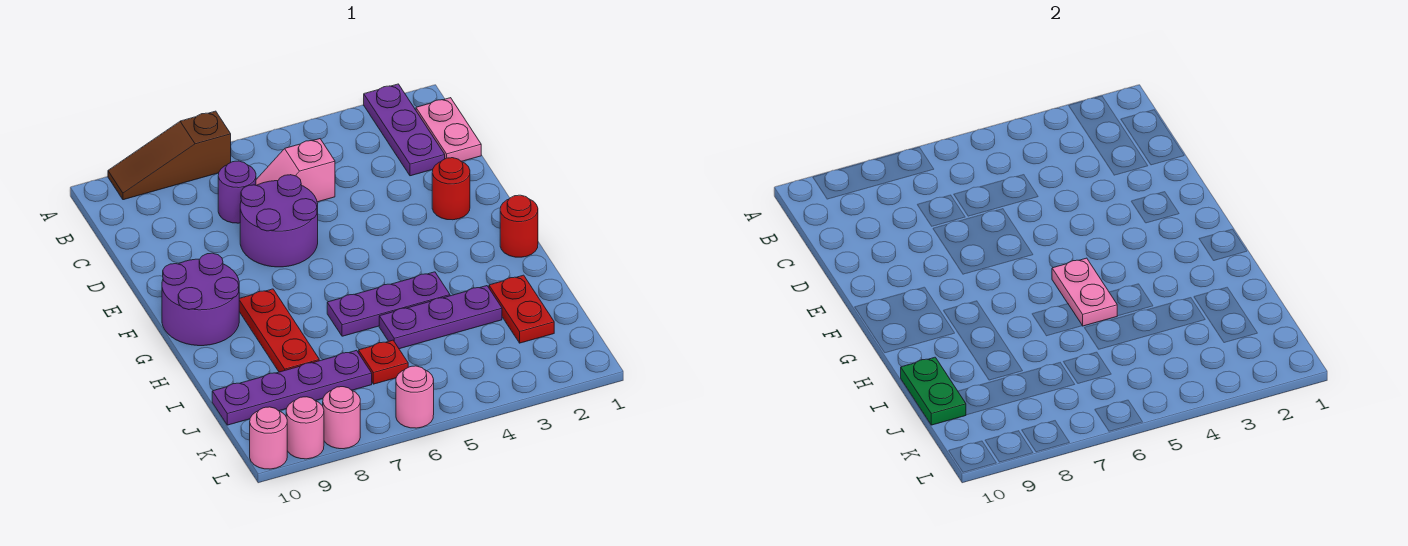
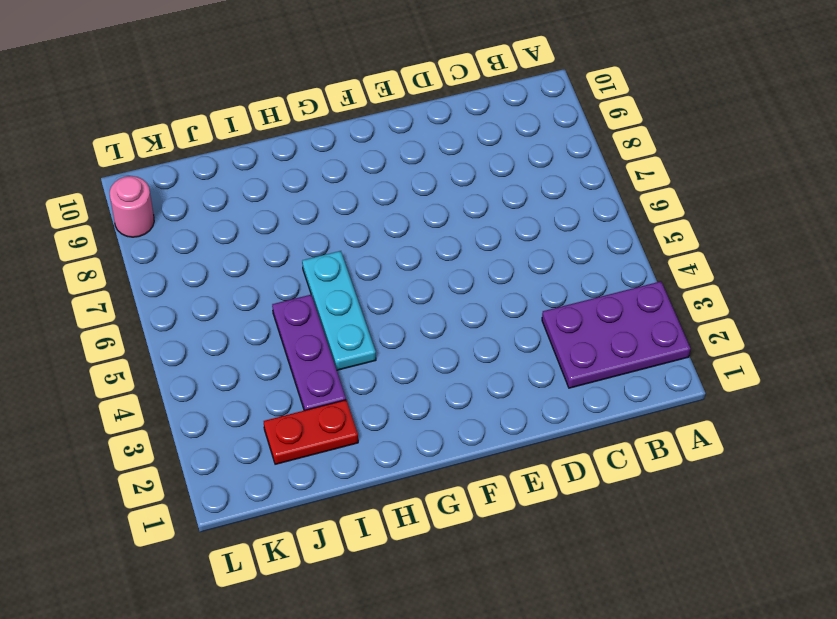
purple 2x3 plate [542,281,691,388] -> purple 1x3 plate [364,84,445,176]
cyan 1x3 plate [302,251,376,370] -> purple 1x3 plate [327,272,450,336]
none -> brown 1x3 slope [108,111,231,200]
none -> pink 1x2 plate [416,98,481,161]
none -> pink 1x2 slope [256,139,335,202]

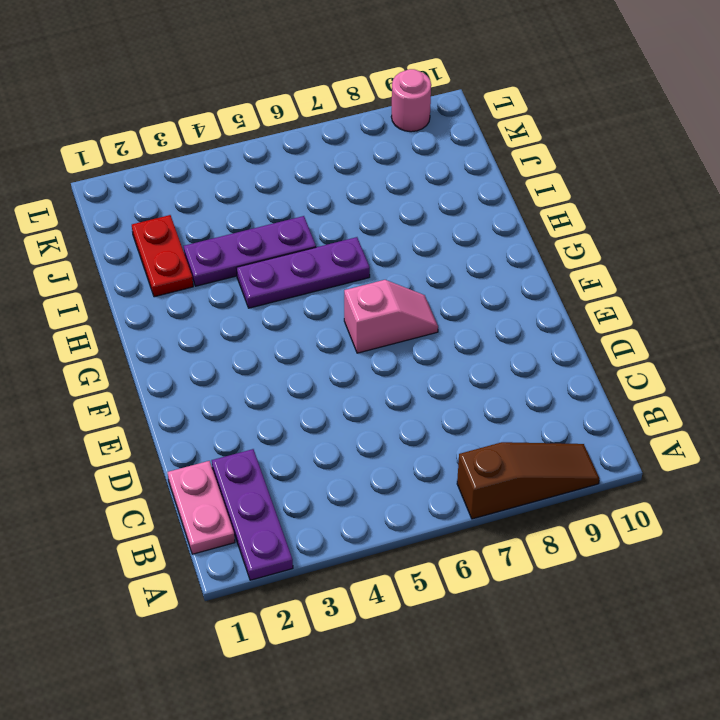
pink 1x2 slope [344,280,438,353] -> pink 1x2 slope moved to [256,139,335,202]
none -> purple 1x1 round brick [218,161,256,223]
none -> purple 2x2 round brick [240,175,318,267]
none -> red 1x1 round brick [432,158,470,220]

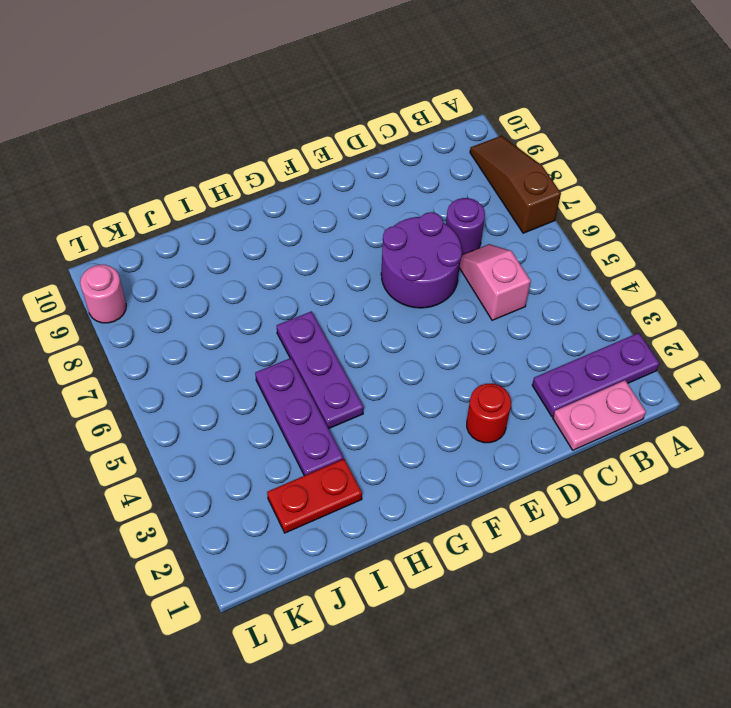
none -> purple 2x2 round brick [162,253,239,346]
none -> red 1x1 round brick [500,195,538,257]
none -> red 1x3 plate [239,289,319,372]

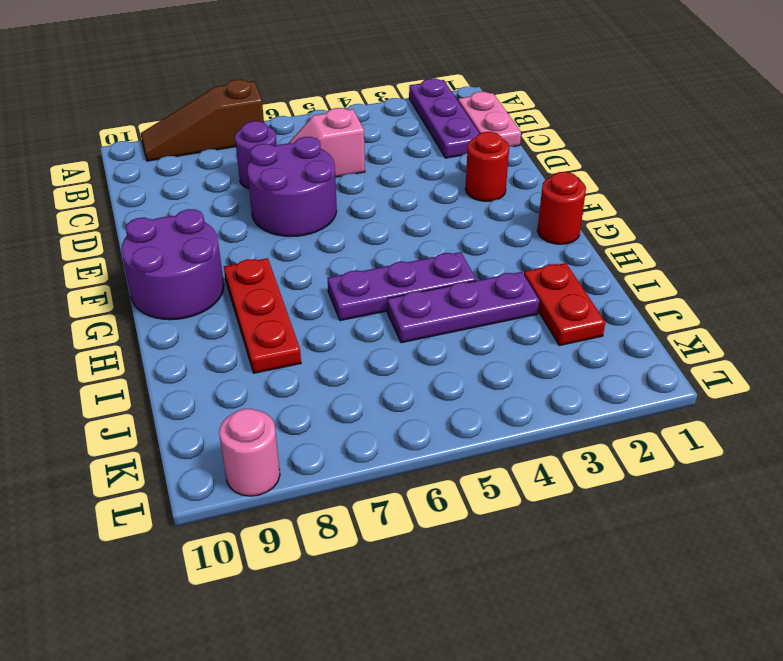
none -> red 1x1 plate [359,340,408,384]
none -> purple 1x4 plate [212,350,372,425]
none -> pink 1x1 round brick [396,366,434,428]

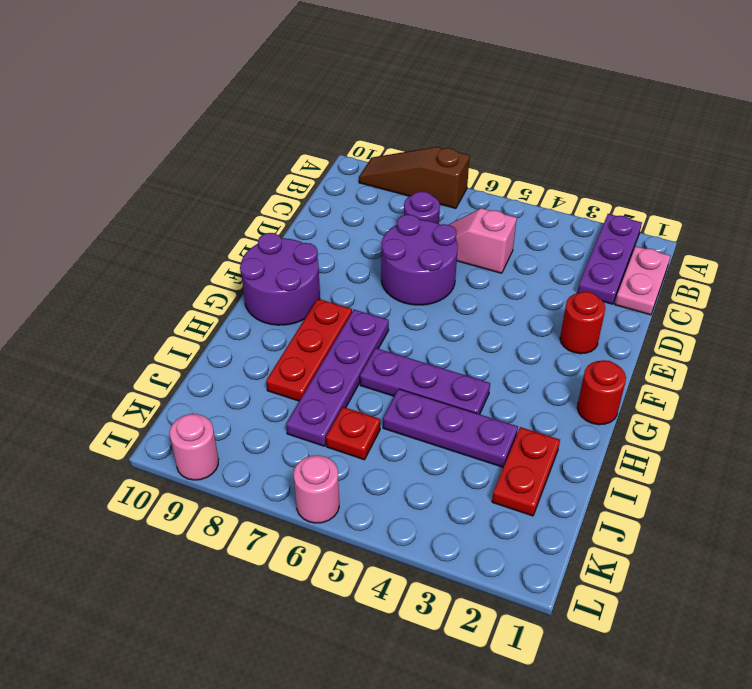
purple 1x4 plate [286,310,389,446] -> purple 1x4 plate turned to [212,350,372,425]
none -> pink 1x1 round brick [323,387,360,449]
none -> pink 1x1 round brick [250,407,287,469]
none -> pink 1x2 plate [1052,258,1117,326]

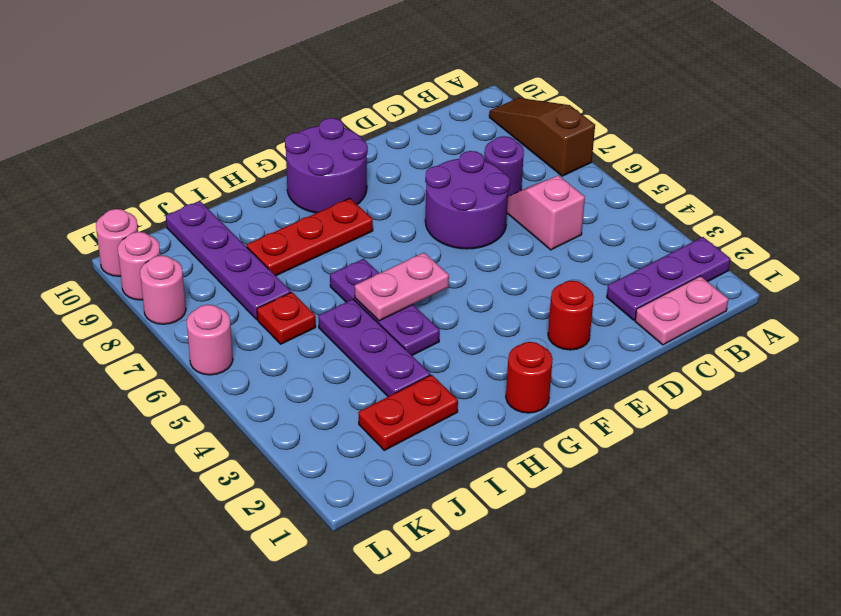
none -> green 1x2 plate [901,357,966,425]

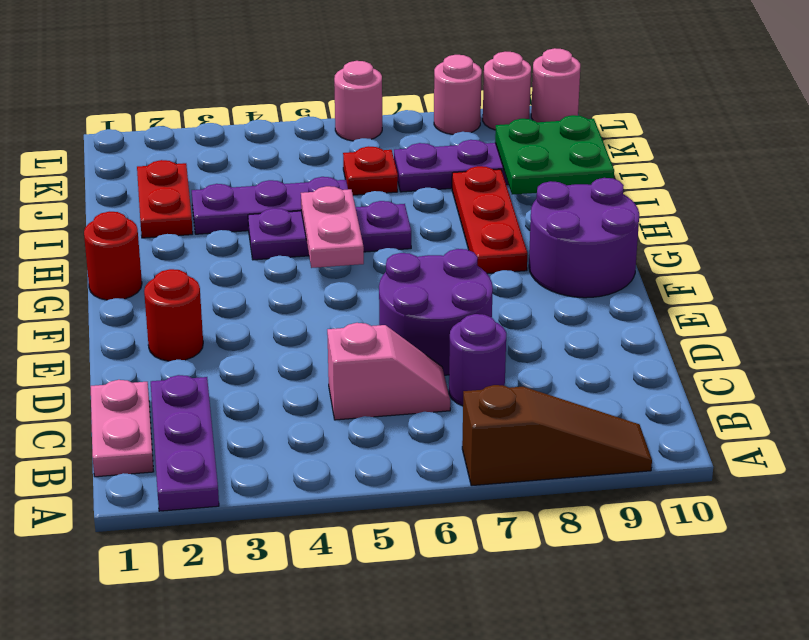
green 2x2 plate [495,115,614,194] -> green 1x2 plate [901,357,966,425]

